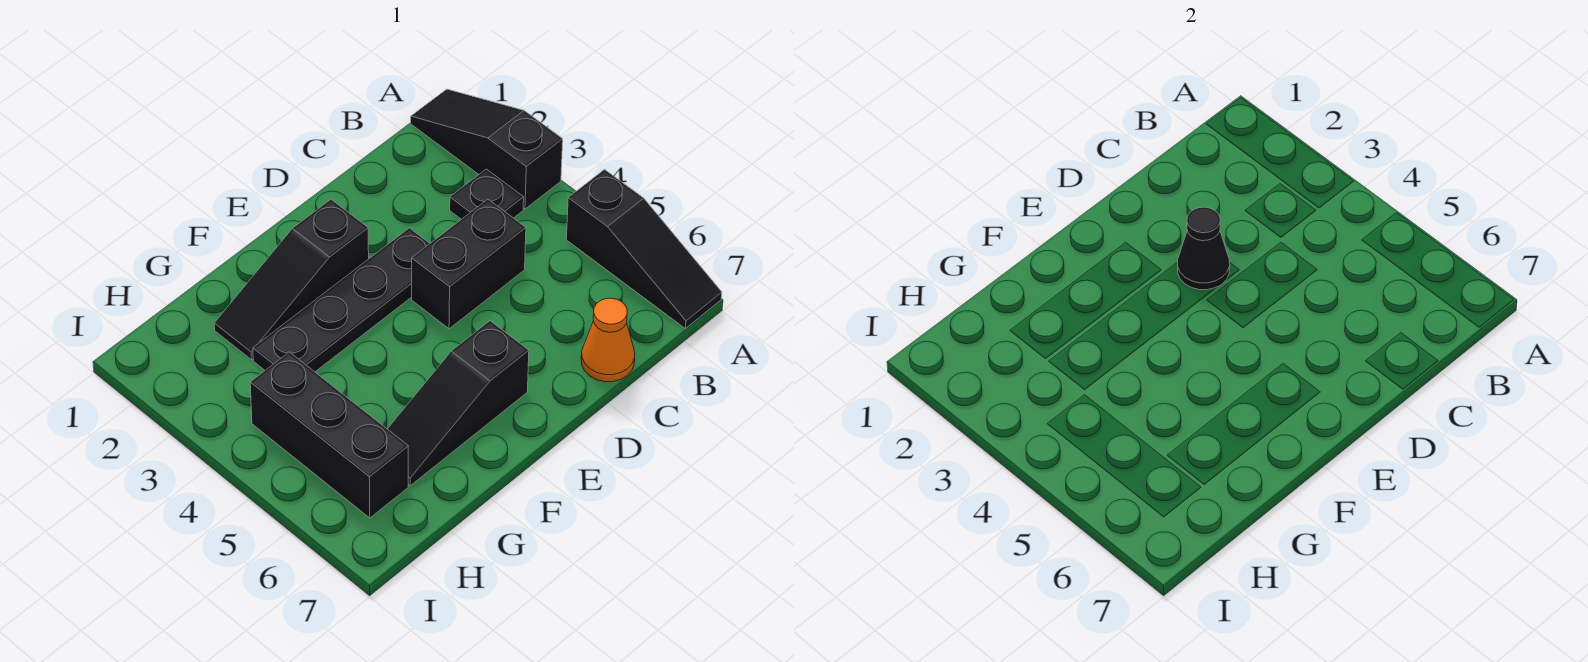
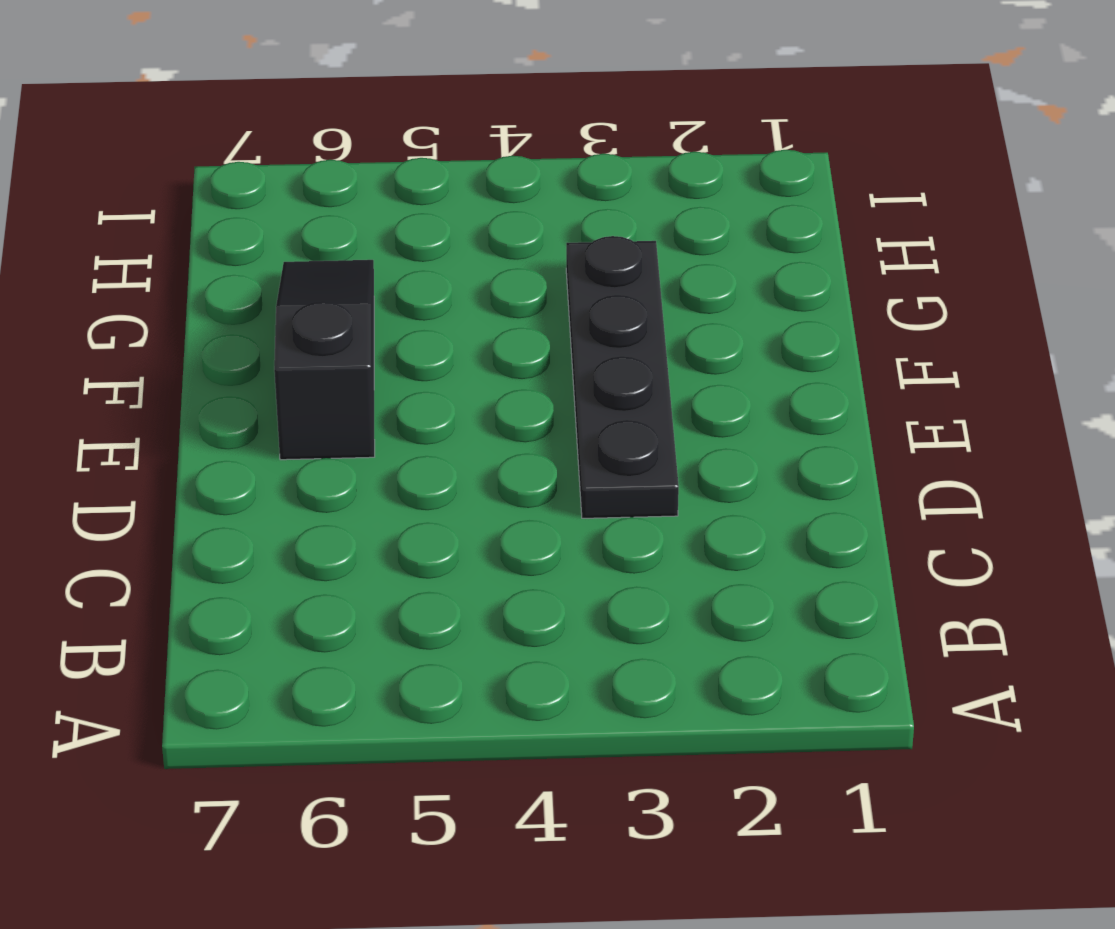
none -> black 1x3 slope [411,89,563,209]
none -> black 1x3 slope [566,170,722,328]

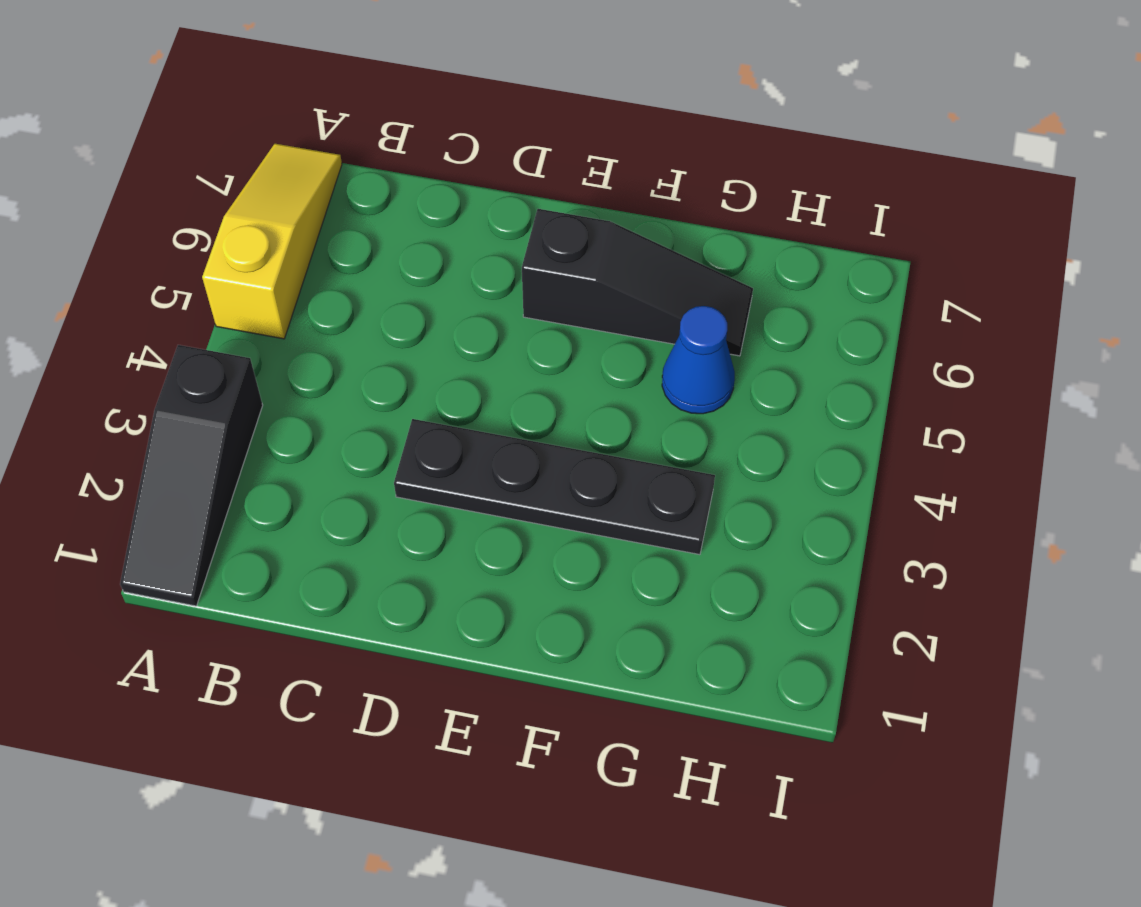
yellow 1x3 slope [202,144,342,339] -> black 1x3 slope [566,170,722,328]
blue 1x1 cone [662,306,735,414] -> none
none -> black 1x1 plate [450,169,524,219]
none -> black 1x2 brick [411,199,526,329]

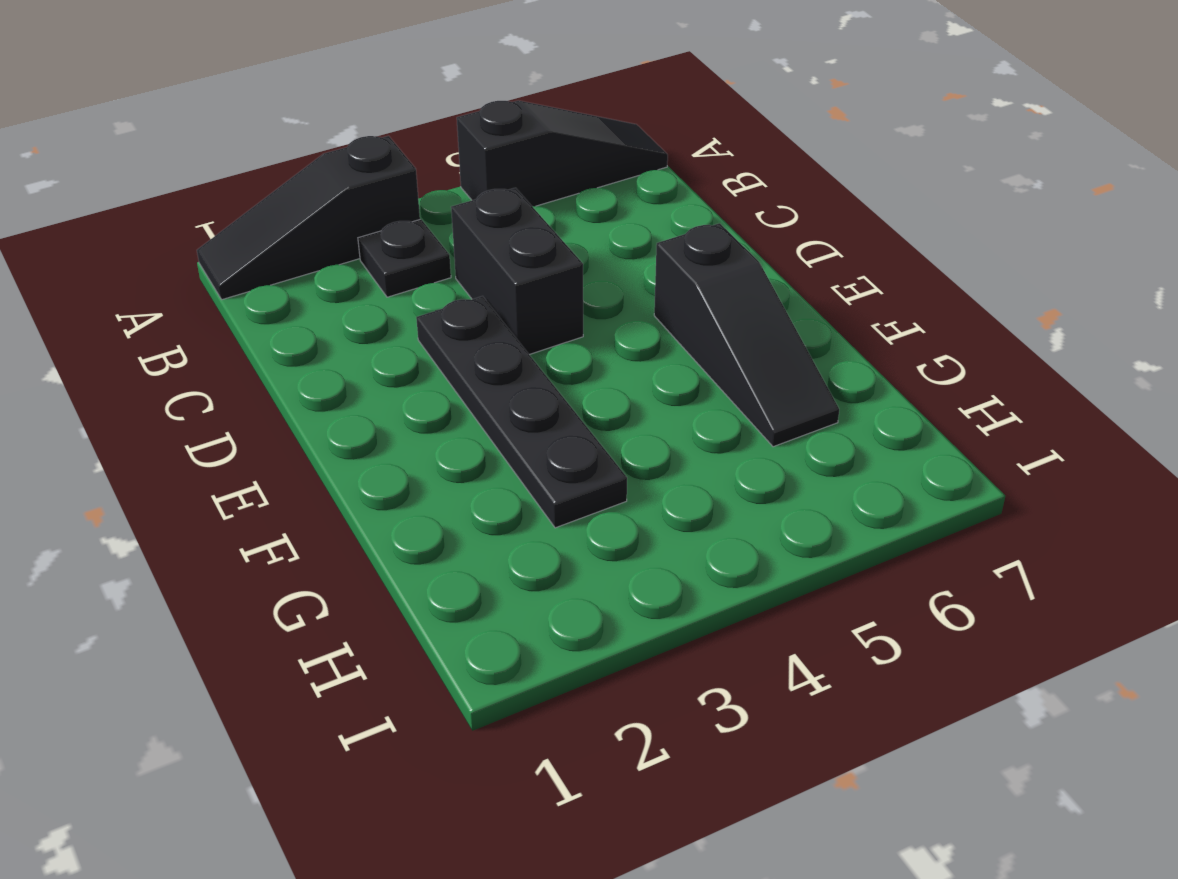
none -> orange 1x1 cone [581,298,635,382]
none -> black 1x3 slope [214,199,369,360]

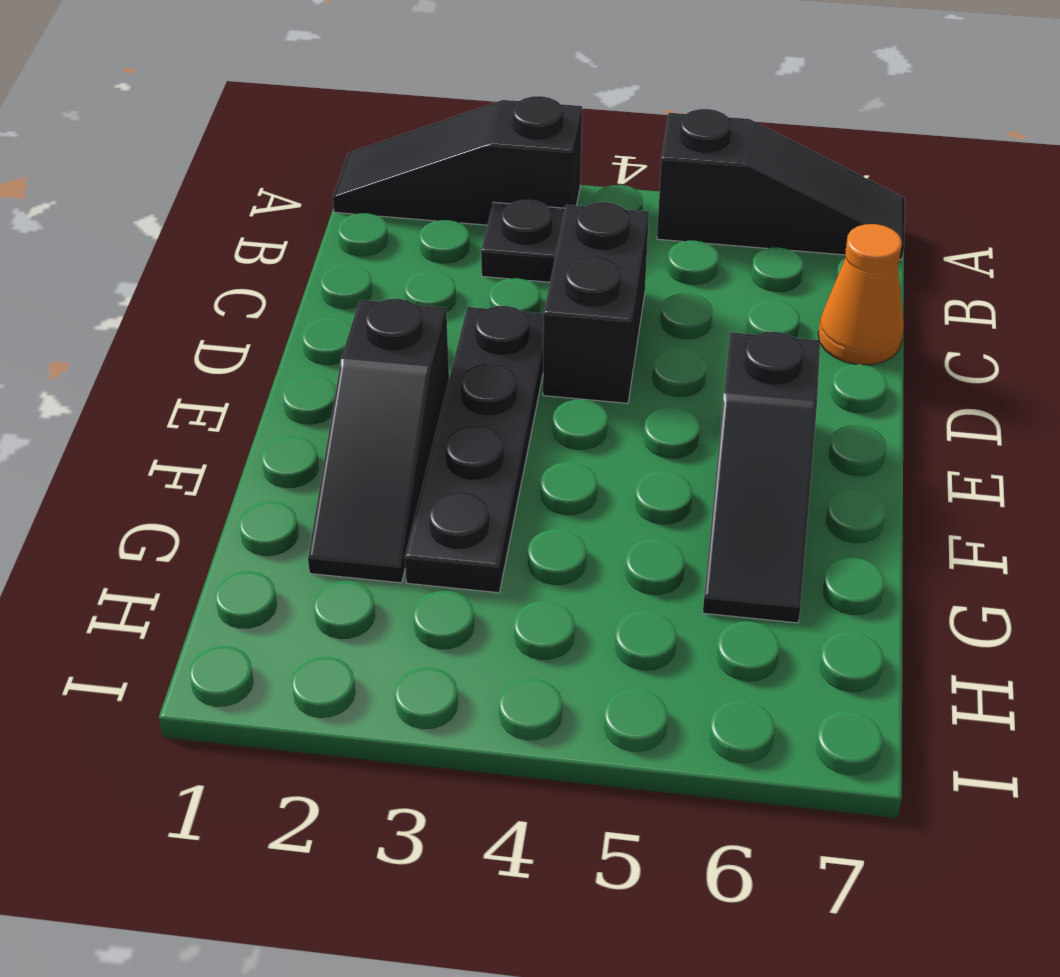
none -> black 1x3 brick [250,352,408,518]
none -> black 1x1 cone [1178,207,1230,290]

